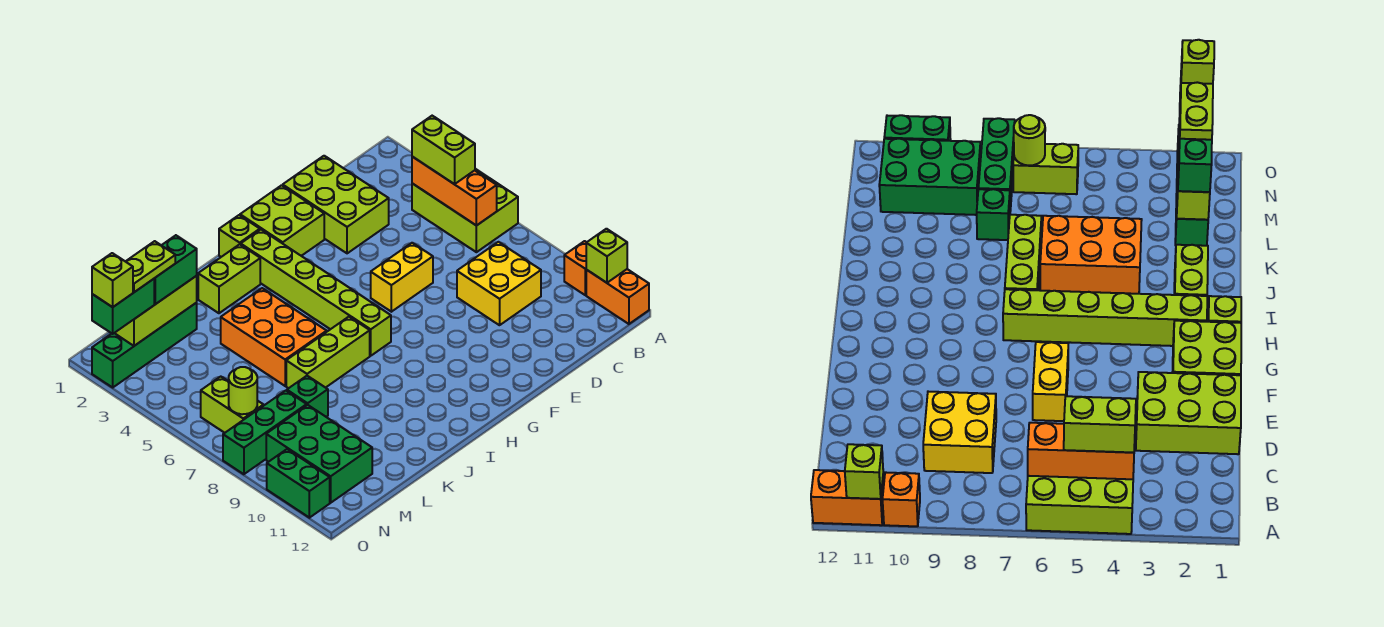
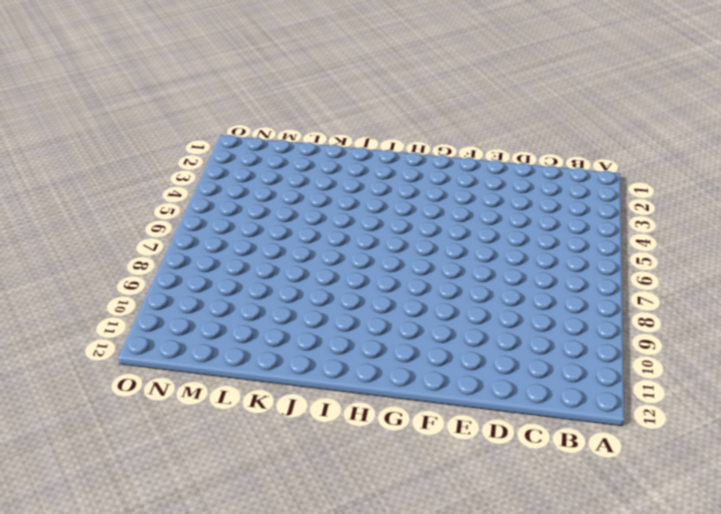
none -> lime 2x3 brick [412,169,518,252]
none -> orange 1x1 brick [564,241,586,295]
none -> orange 1x2 brick [586,269,649,324]

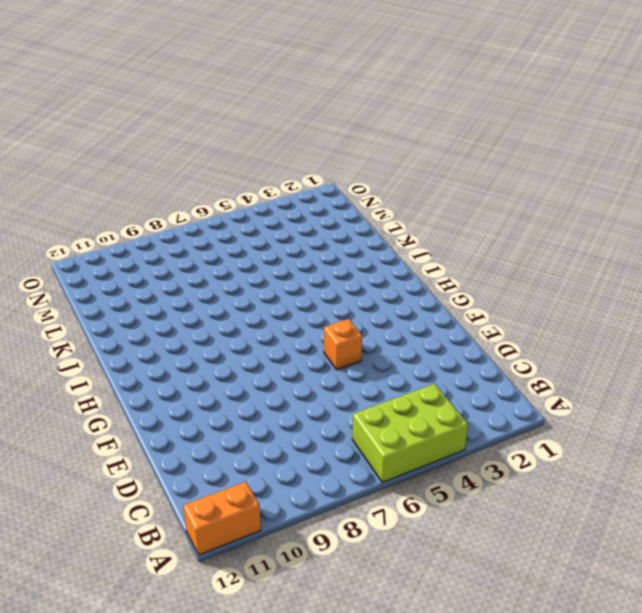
orange 1x1 brick [324,319,362,370] -> orange 1x1 brick moved to [564,241,586,295]
none -> yellow 2x2 brick [457,242,541,325]
none -> lime 2x3 brick [283,156,389,253]
none -> yellow 1x2 brick [371,243,433,312]

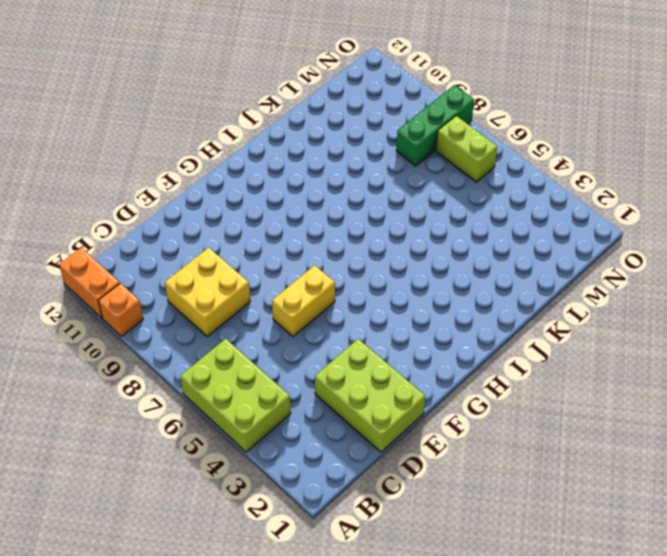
none -> lime 2x2 brick [240,185,324,256]
none -> lime 1x1 brick [219,215,260,257]
none -> lime 1x6 brick [241,230,391,356]

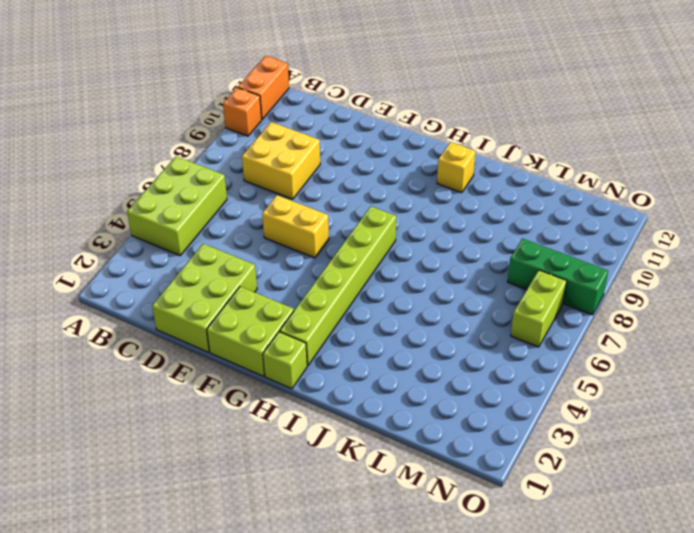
yellow 1x1 brick [437,142,476,193] -> none
none -> lime 1x2 brick [198,244,260,313]
none -> lime 1x3 brick [286,317,370,388]
none -> orange 2x3 brick [221,288,327,386]

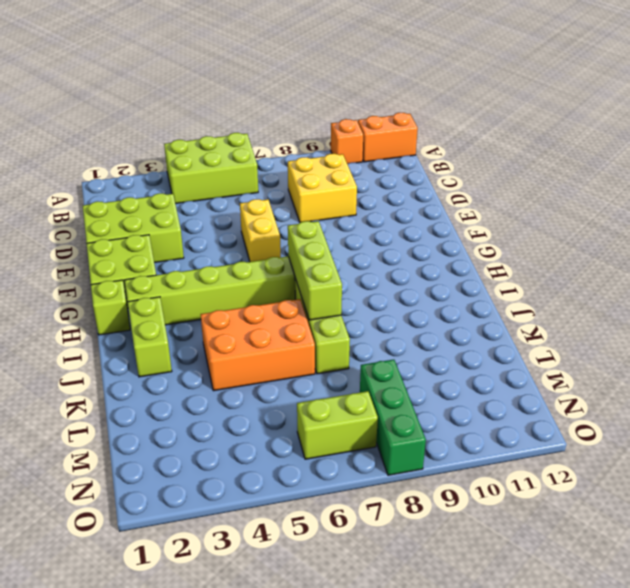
lime 1x3 brick [288,221,342,320] -> lime 1x3 brick moved to [115,276,197,346]
none -> green 1x4 brick [92,303,197,387]
none -> green 1x1 brick [287,376,328,417]
none -> green 2x3 brick [266,405,372,503]

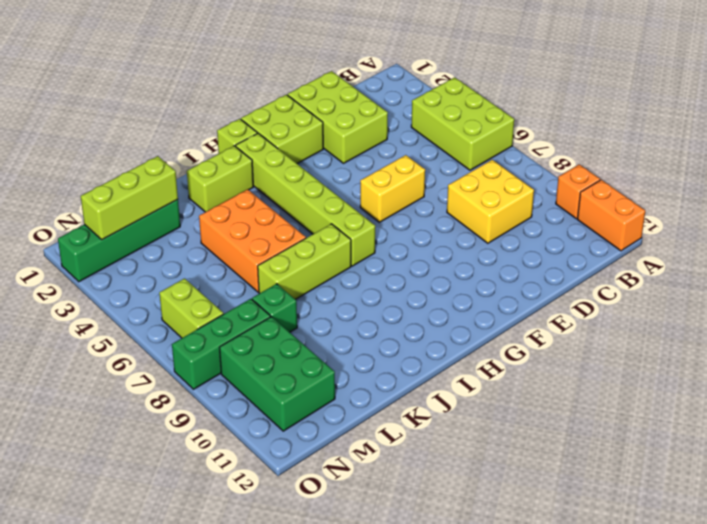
none -> green 1x2 brick [267,449,330,518]
none -> lime 1x1 brick [586,229,627,283]
none -> orange 1x3 brick [412,157,497,226]

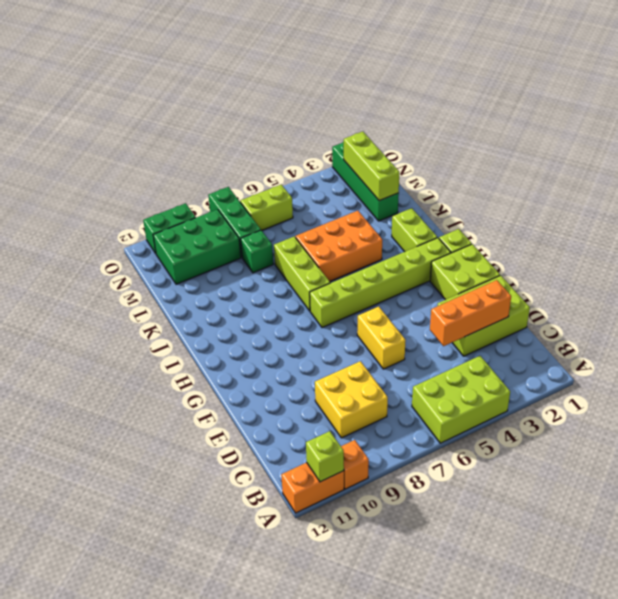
orange 1x3 brick [430,280,511,346] -> orange 1x3 brick moved to [412,157,497,226]
none -> lime 1x1 round brick [229,367,257,414]
none -> lime 1x2 brick [412,116,475,184]
none -> green 1x2 brick [154,235,197,304]

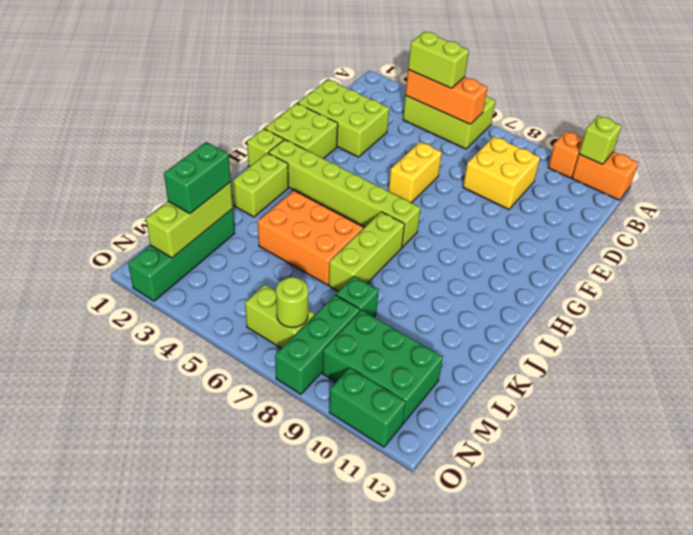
none -> green 1x2 brick [92,279,154,334]
none -> lime 1x2 plate [125,241,175,292]
none -> lime 1x1 brick [92,253,133,307]

